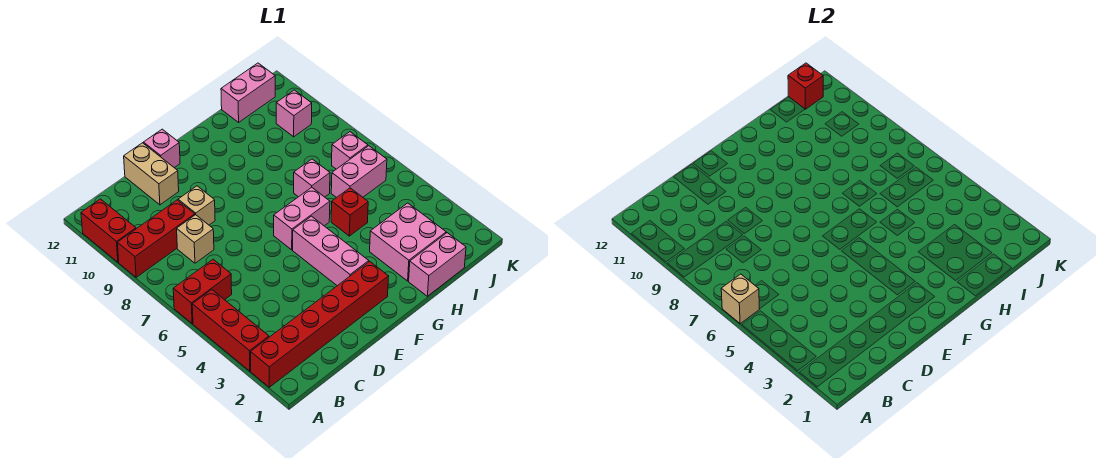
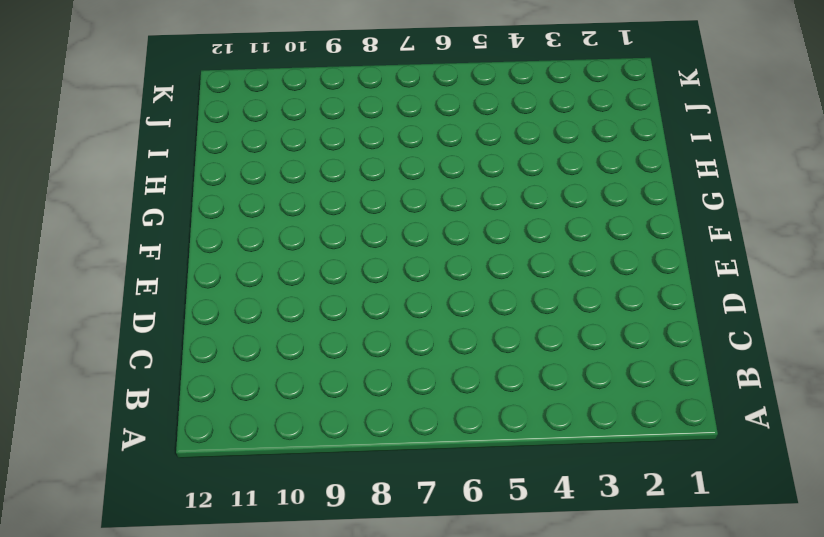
none -> red 1x6 brick [251,261,389,387]
none -> red 1x3 brick [192,290,269,371]
none -> red 1x2 brick [173,259,232,324]

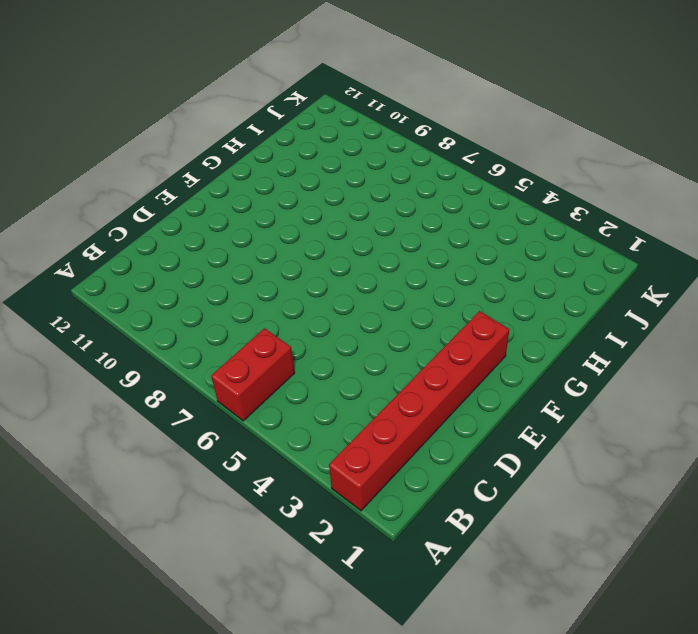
none -> red 1x3 brick [192,290,269,371]
none -> red 1x3 brick [117,200,195,277]
none -> red 1x2 brick [81,199,136,262]

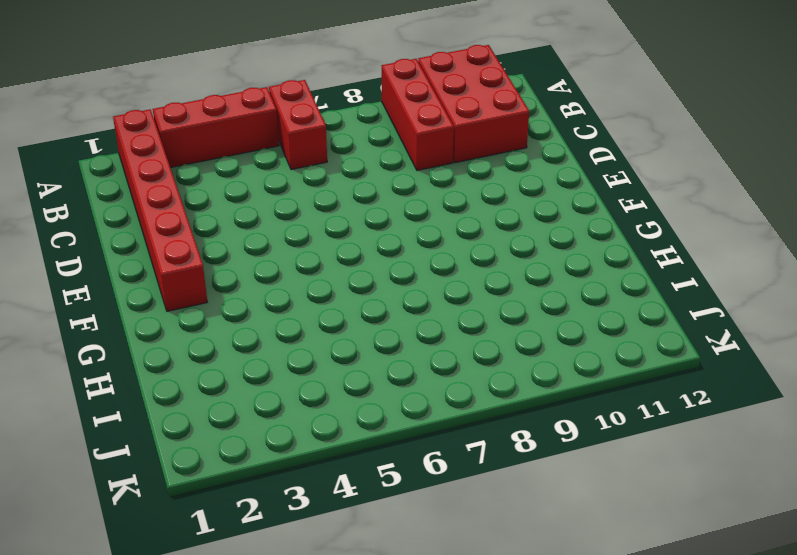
red 2x3 brick [418,45,529,163] -> red 1x2 brick [81,199,136,262]
none -> tan 1x1 brick [177,215,214,263]
none -> tan 1x1 brick [178,186,215,225]
none -> tan 1x2 brick [124,143,179,205]

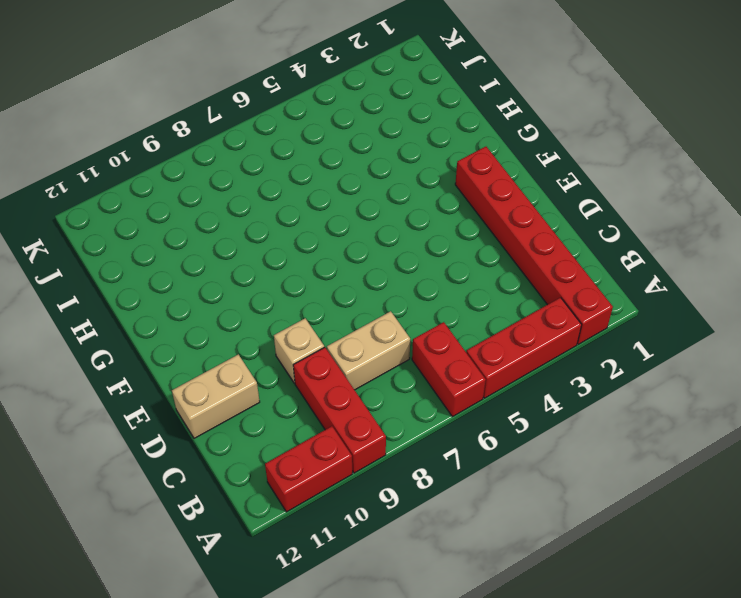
tan 1x2 brick [327,311,410,390] -> tan 1x1 brick [177,215,214,263]
none -> pink 1x1 brick [143,129,180,168]
none -> pink 1x3 brick [293,216,369,286]
none -> pink 1x2 brick [274,187,330,250]

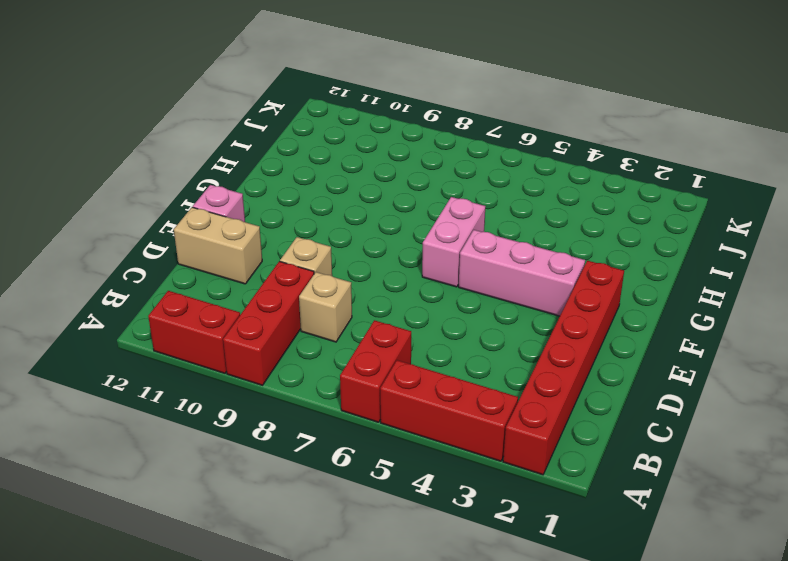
none -> pink 1x2 brick [409,233,466,296]
none -> pink 2x2 brick [370,203,446,281]
none -> red 1x1 brick [331,188,368,236]

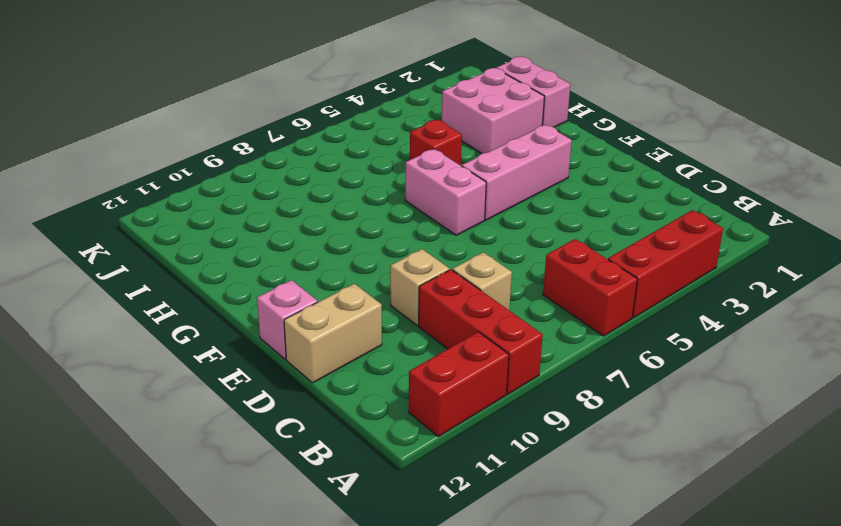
none -> red 1x6 brick [251,261,389,387]
none -> pink 1x1 brick [294,159,330,197]
none -> pink 1x2 brick [331,146,387,198]

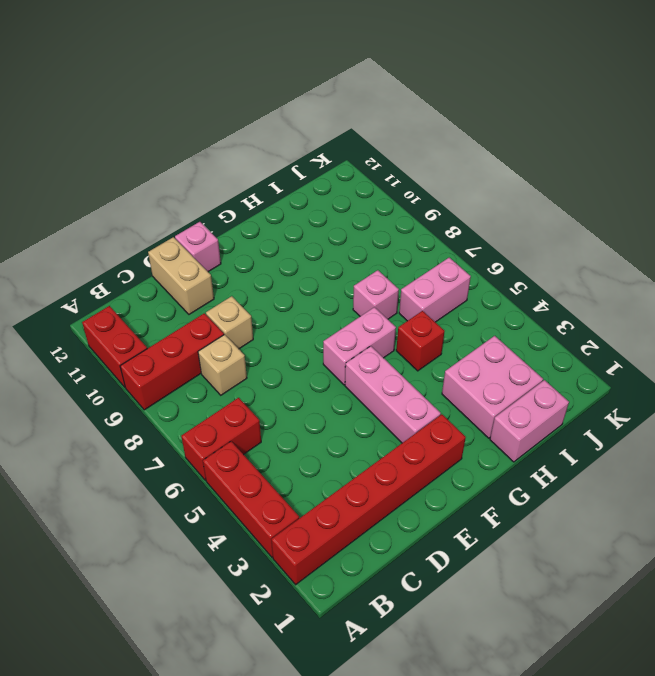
none -> pink 1x2 brick [221,63,275,122]
none -> pink 1x1 brick [332,132,368,169]
none -> pink 1x1 brick [276,90,312,137]

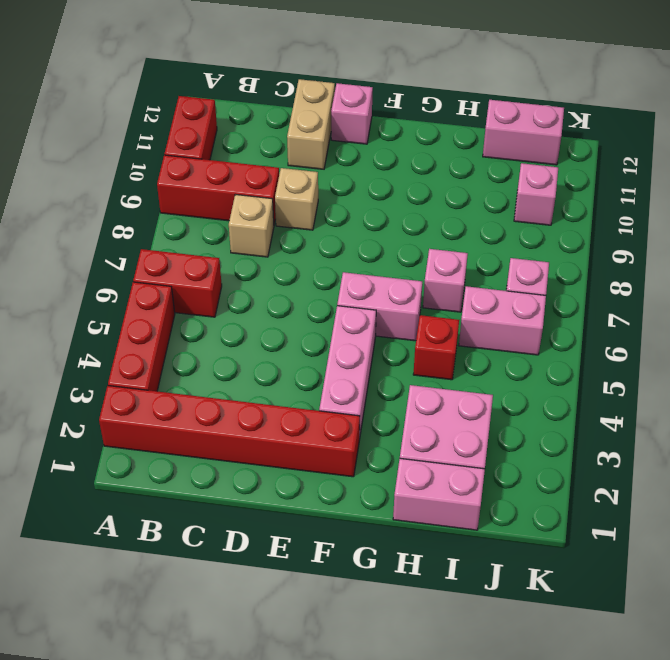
none -> tan 1x1 brick [721,274,759,324]
none -> red 1x1 brick [788,63,823,109]

